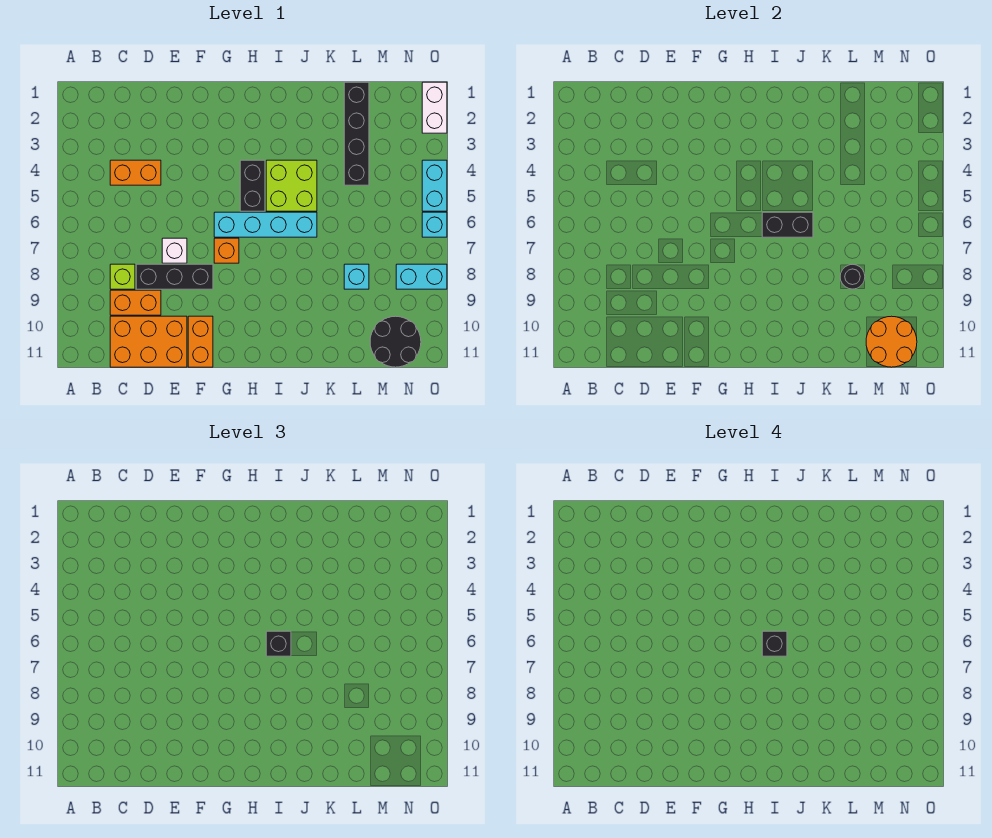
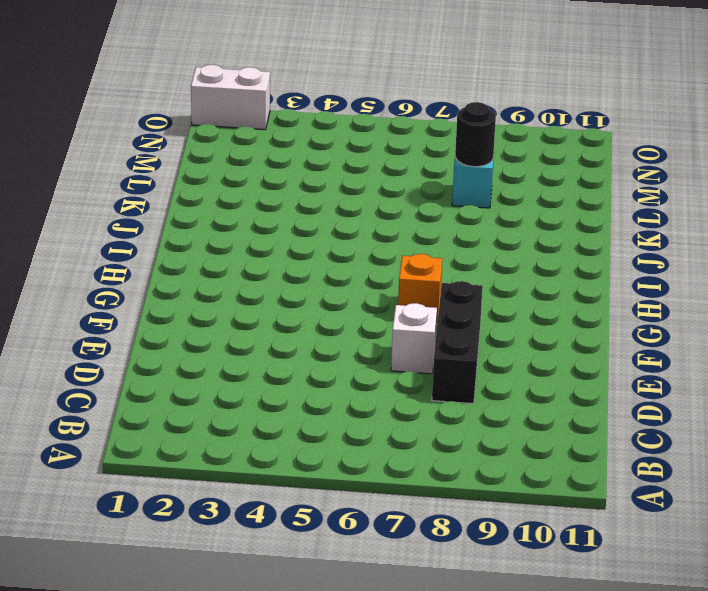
none -> orange 1x2 brick [110,160,161,185]
none -> lime 1x1 brick [110,264,135,289]
none -> orange 1x2 brick [110,290,161,315]

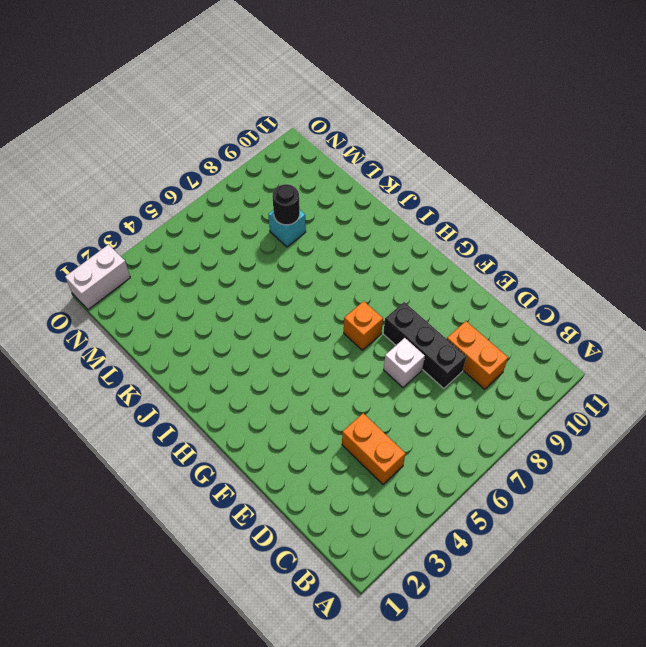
none -> lime 1x1 brick [110,264,135,289]
none -> orange 2x3 brick [110,316,187,367]
none -> orange 1x2 brick [188,316,213,367]

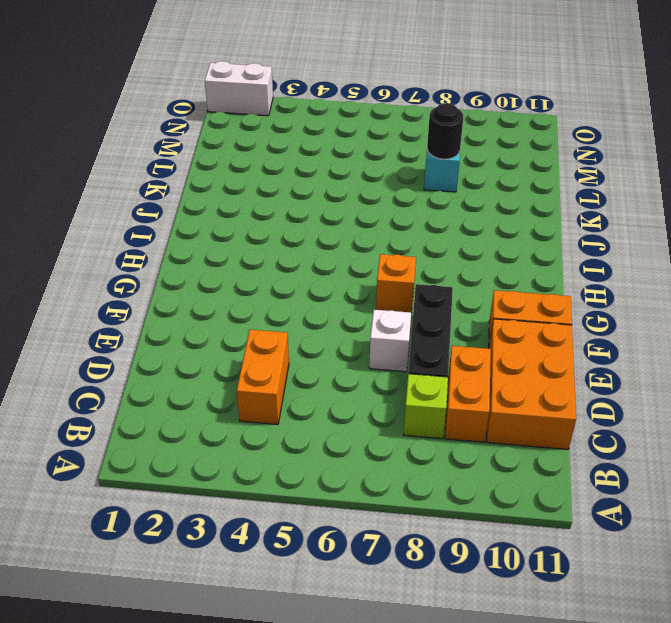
none -> cyan 1x4 brick [214,212,317,237]
none -> black 1x2 brick [240,160,265,211]
none -> lime 2x2 brick [266,160,317,211]

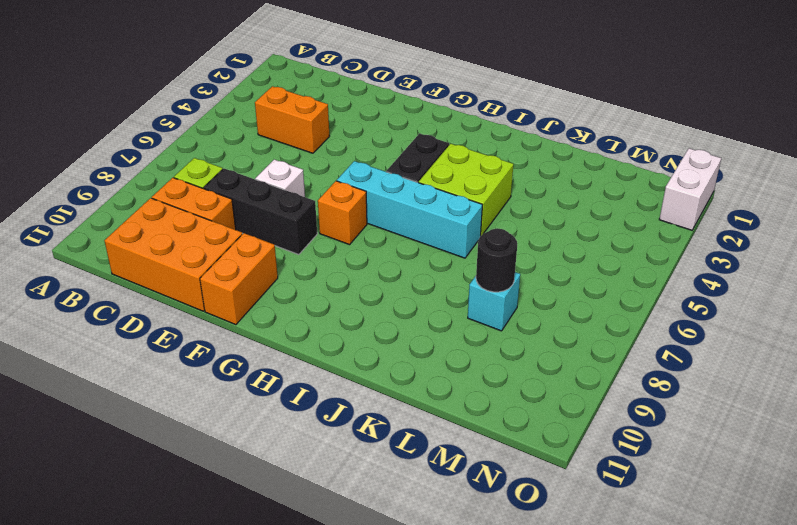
none -> black 1x4 brick [344,82,369,185]
none -> black 2x2 round brick [370,316,421,367]
none -> cyan 1x2 brick [396,264,447,289]

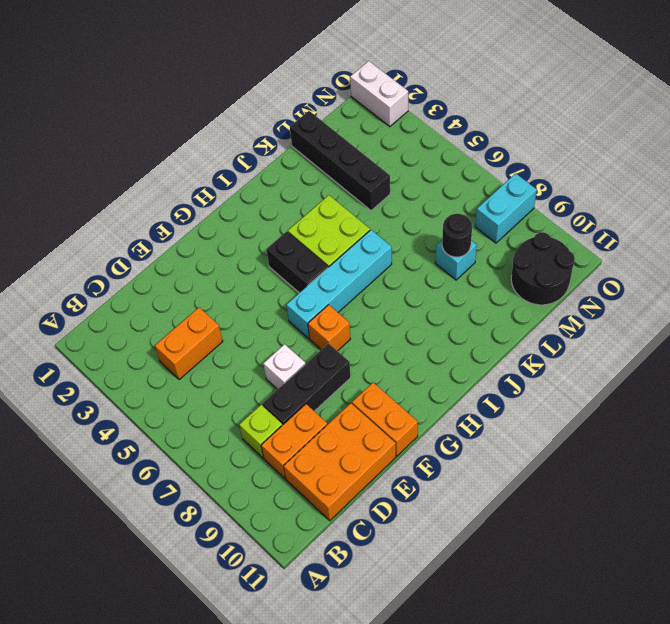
none -> cyan 1x2 brick [422,160,447,211]
none -> cyan 1x1 brick [422,212,447,237]
none -> black 1x2 brick [762,212,813,237]

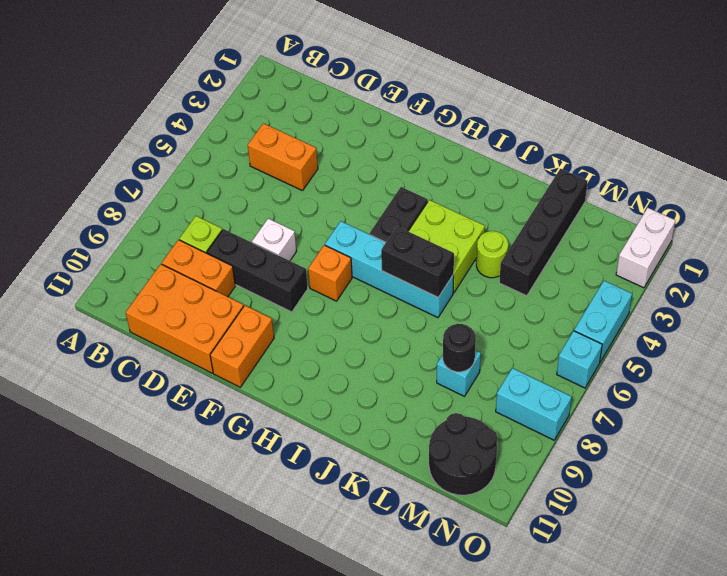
lime 1x1 round brick [476,231,508,278] -> none
none -> orange 2x2 round brick [866,316,917,367]
none -> black 1x1 brick [266,631,291,656]
none -> black 1x1 brick [762,631,787,656]

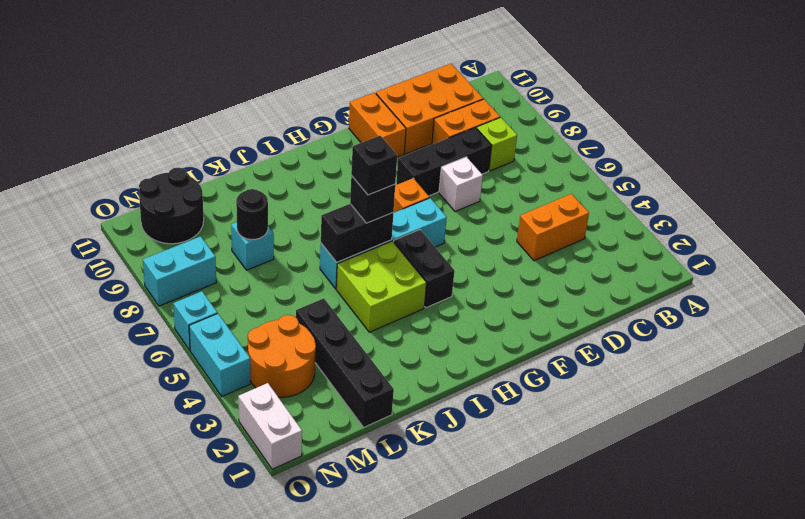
orange 2x2 round brick [248,315,316,397] -> orange 2x2 round brick moved to [866,316,917,367]

